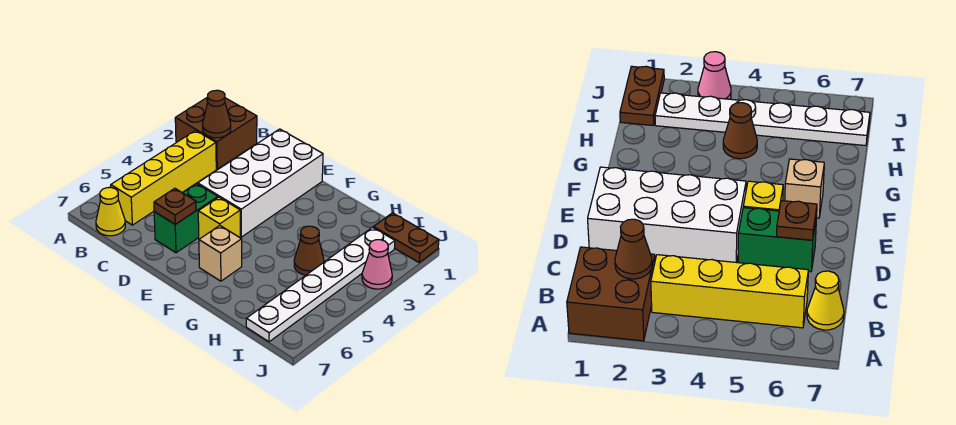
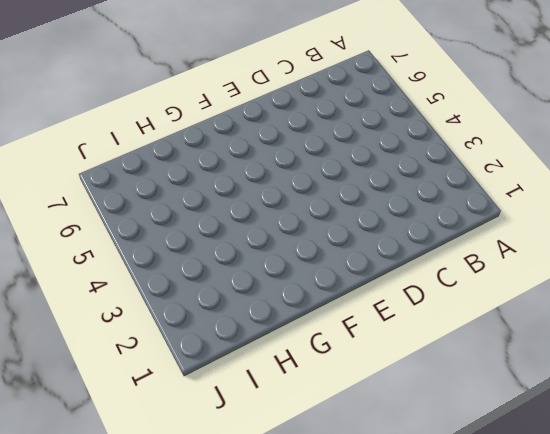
none -> brown 2x2 brick [175,97,257,169]
none -> yellow 1x4 brick [111,131,216,225]
none -> yellow 1x1 cone [96,188,125,236]

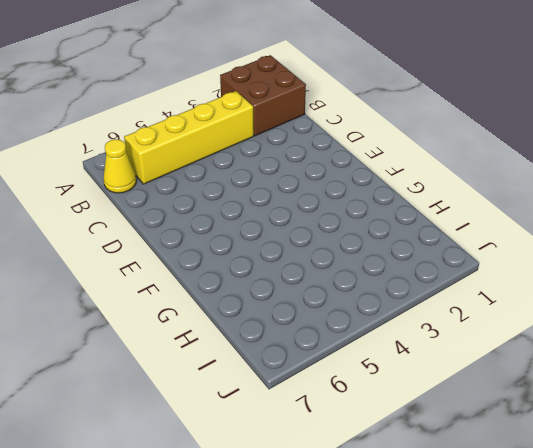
none -> white 2x4 brick [198,129,323,237]
none -> green 1x2 brick [154,184,218,253]
none -> yellow 1x1 brick [198,197,240,239]

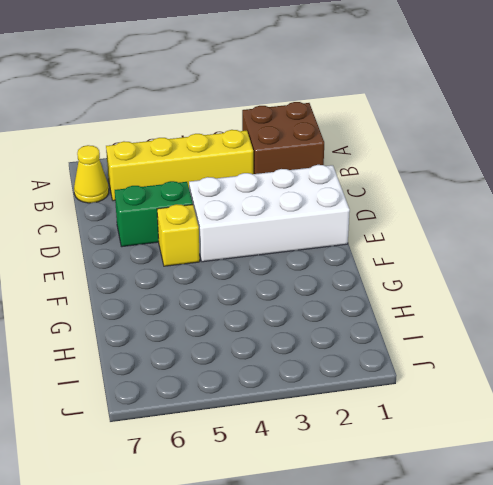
none -> tan 1x1 brick [199,226,242,281]
none -> brown 1x1 cone [294,226,324,275]
none -> brown 1x2 plate [373,213,439,262]

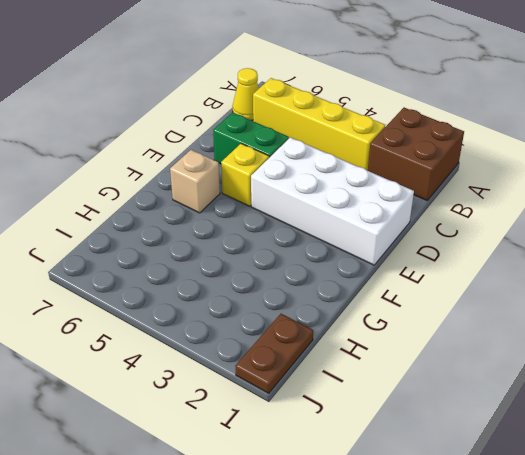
none -> brown 1x1 cone [294,226,324,275]
none -> white 1x6 plate [246,227,395,342]
none -> pink 1x1 cone [362,240,392,289]

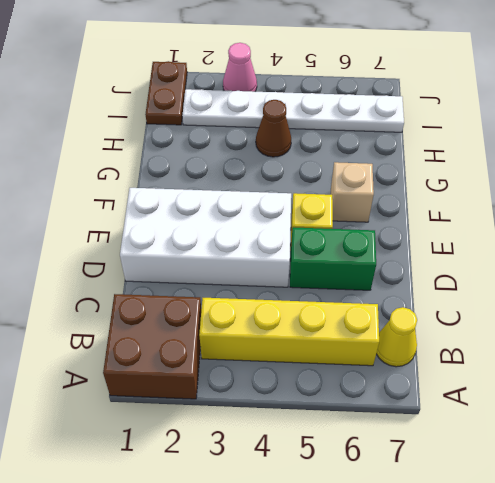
none -> brown 1x1 cone [202,90,231,138]
none -> brown 1x1 plate [154,188,196,224]

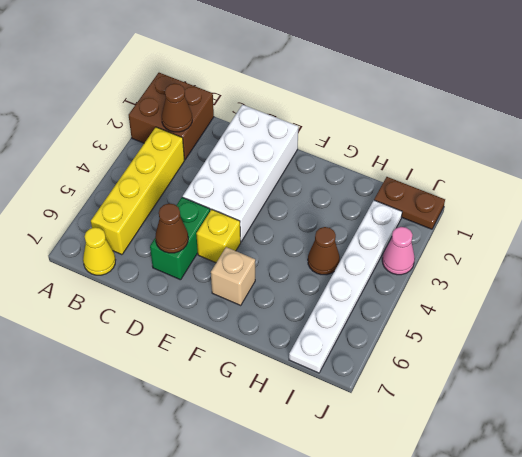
brown 1x1 cone [155,204,188,253] -> brown 1x1 plate [154,188,196,224]

